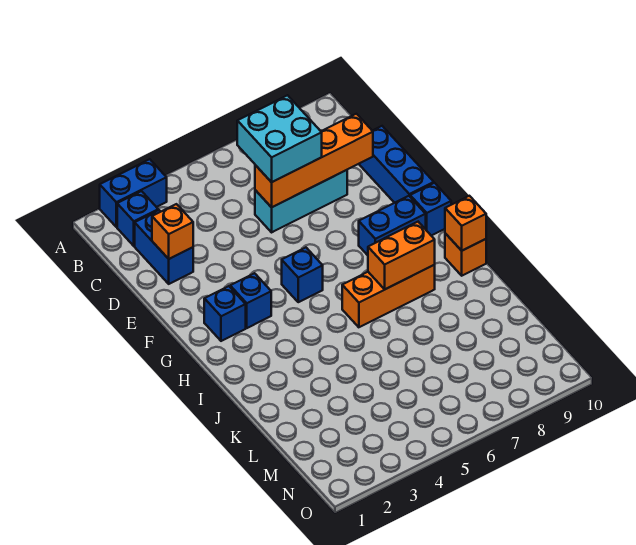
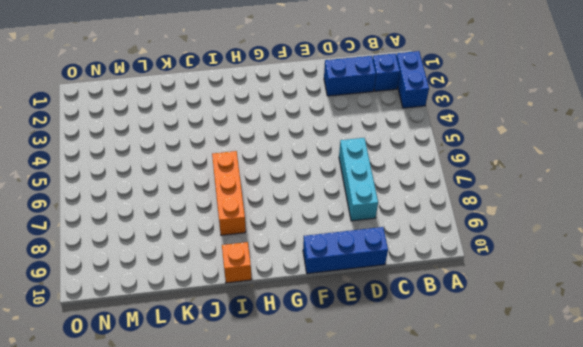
none -> blue 1x1 brick [204,286,246,341]
none -> blue 1x1 brick [230,273,271,328]
none -> blue 1x1 brick [282,248,323,302]

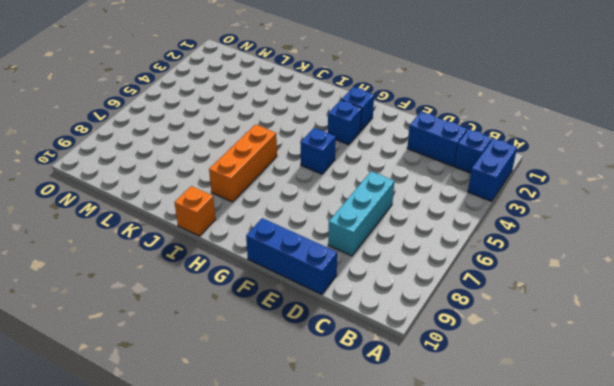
none -> blue 1x2 brick [359,196,426,255]
none -> blue 1x1 brick [410,183,451,236]
none -> orange 1x1 brick [152,204,193,259]

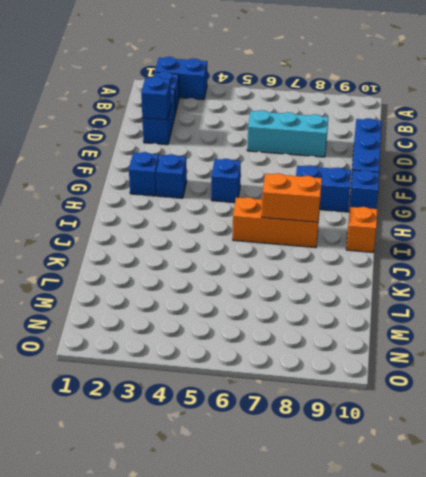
blue 1x1 brick [141,76,171,120] -> orange 1x1 brick [152,204,193,259]
none -> orange 1x4 brick [255,114,373,207]
none -> orange 1x1 brick [445,196,486,251]
none -> cyan 2x2 brick [237,95,322,182]

